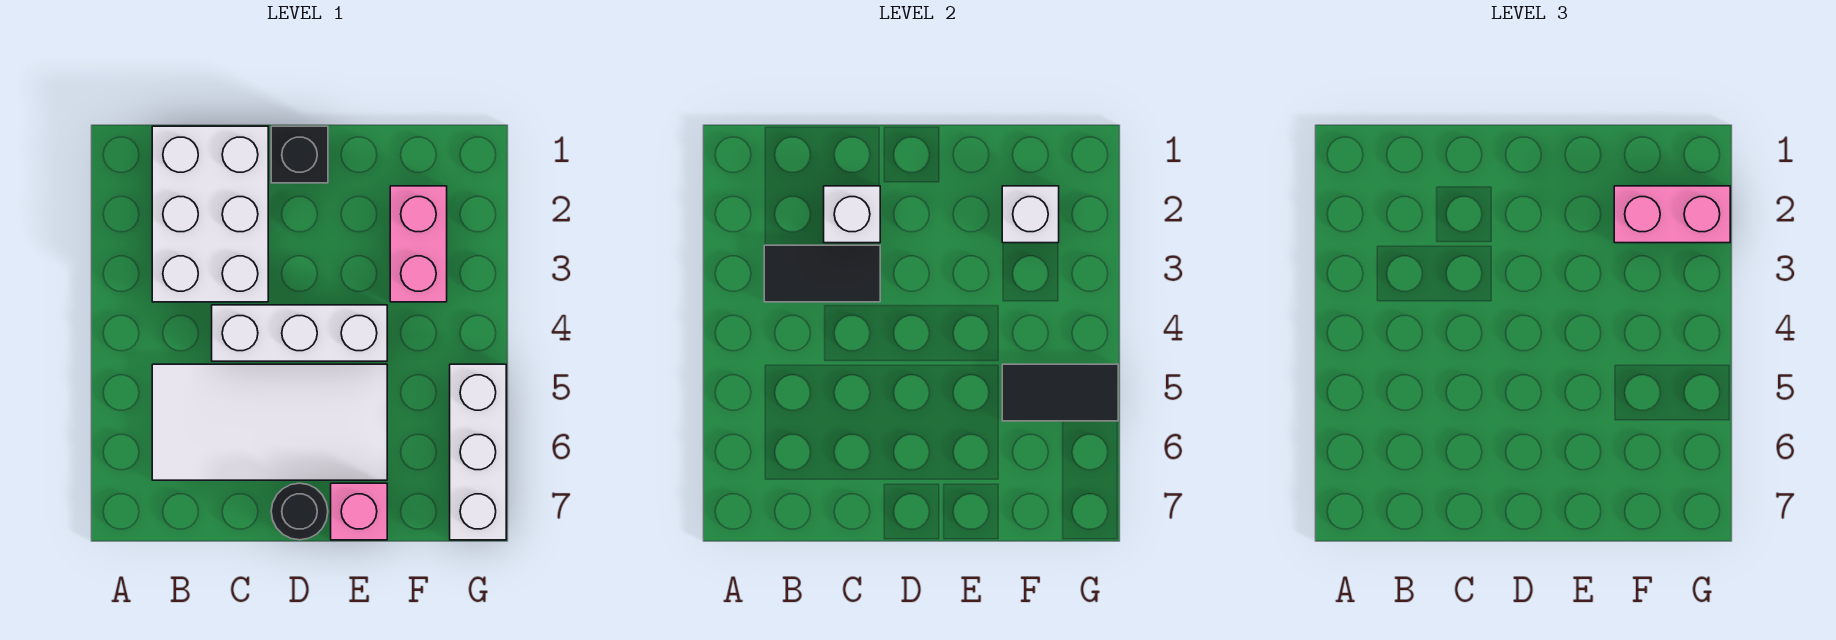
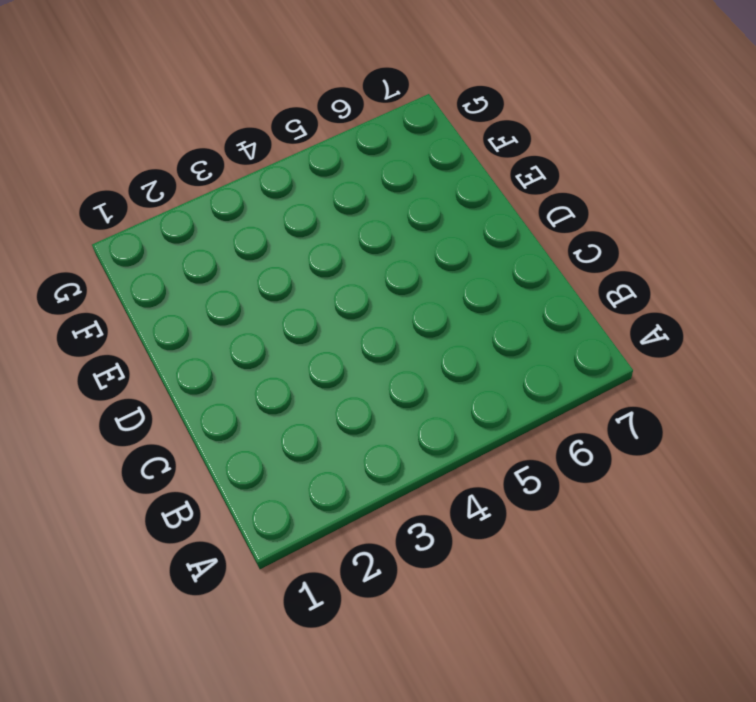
none -> white 2x3 brick [152,126,268,302]
none -> white 2x4 tile [152,364,387,480]
none -> white 1x3 brick [212,305,387,361]

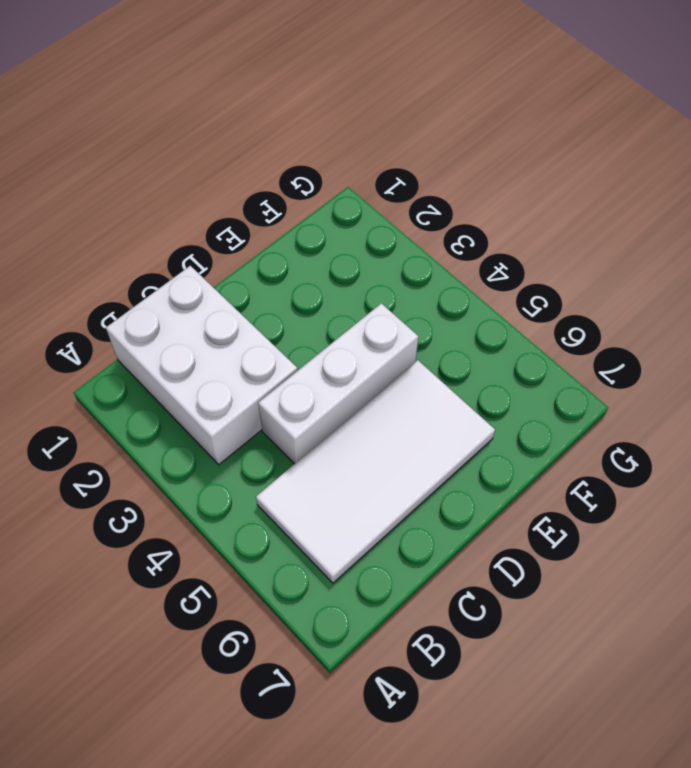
none -> black 1x1 brick [271,126,328,183]
none -> black 1x1 round brick [271,483,328,540]
none -> pink 1x1 brick [331,483,387,540]

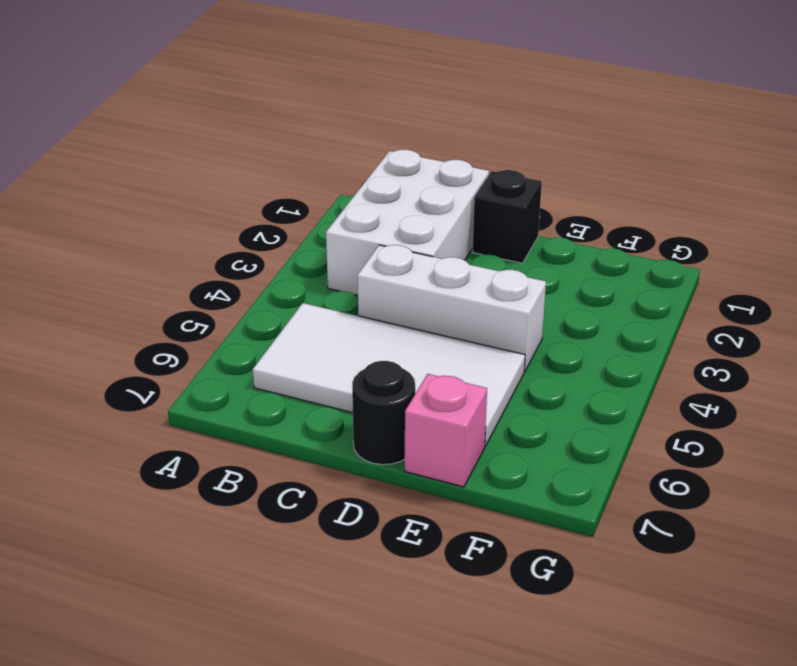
none -> pink 1x2 brick [390,186,447,302]
none -> white 1x3 brick [450,364,506,540]
none -> black 1x2 tile [764,245,880,302]

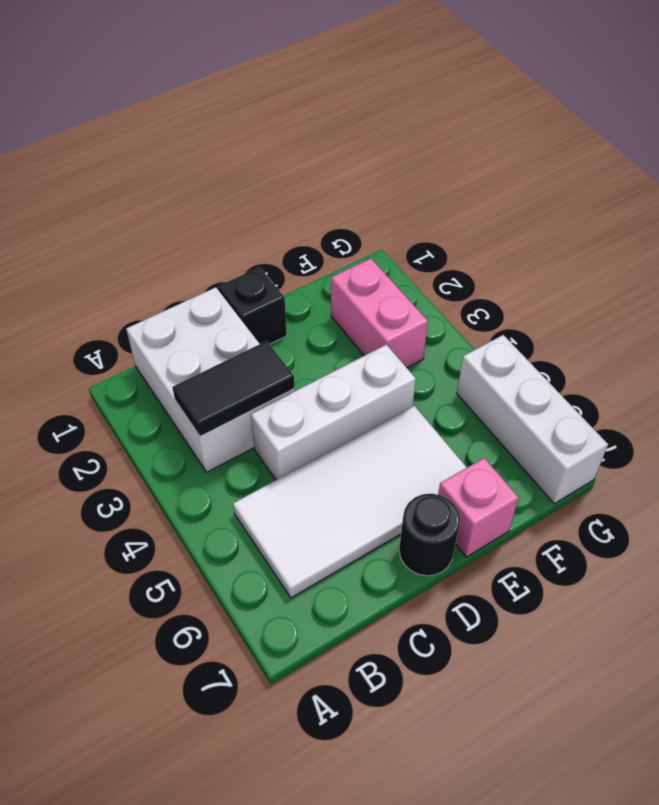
none -> white 1x1 brick [824,186,880,243]
none -> white 1x1 brick [1002,186,1059,243]
none -> black 1x2 tile [1002,364,1118,421]

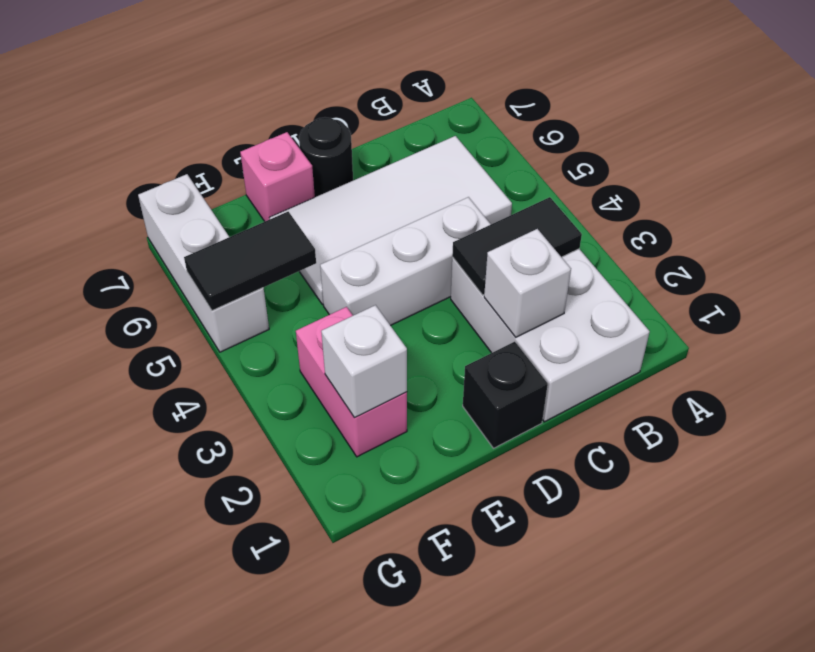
none -> pink 1x2 brick [1614,186,1730,243]

